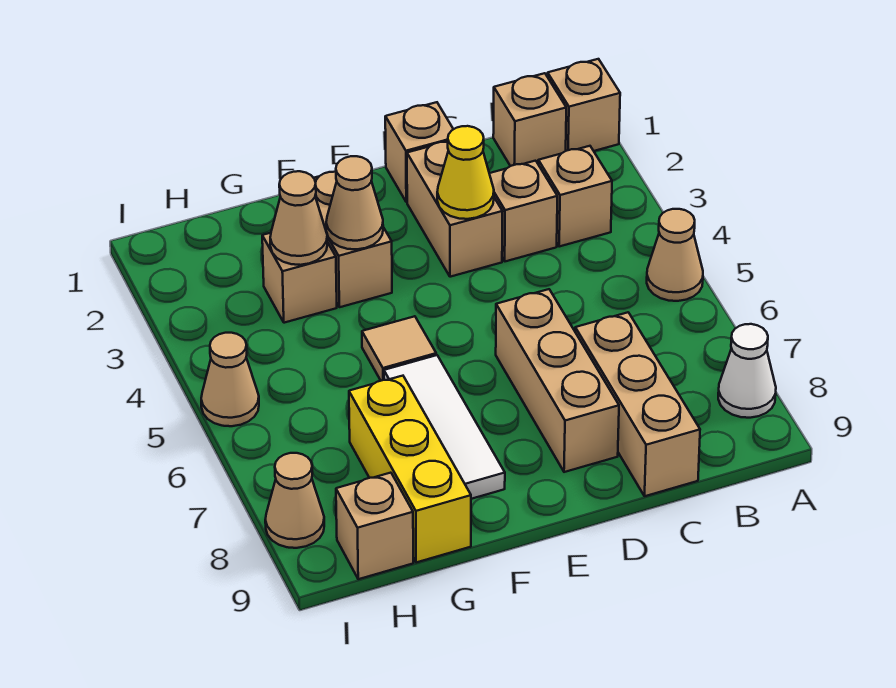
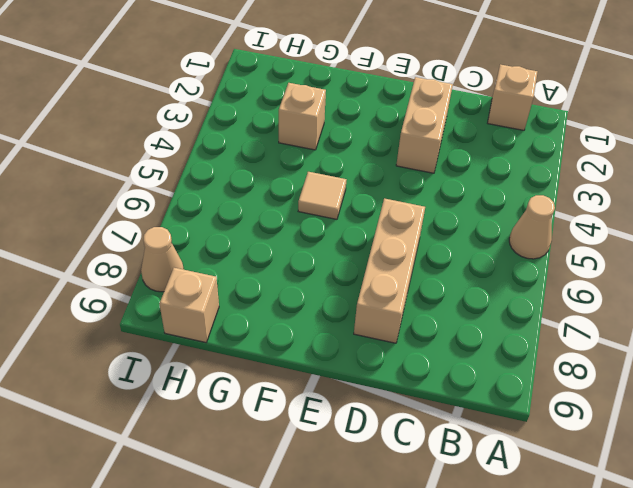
none -> tan 1x1 brick [548,59,620,151]
none -> white 1x1 cone [718,324,776,418]
none -> tan 1x1 brick [538,146,612,246]

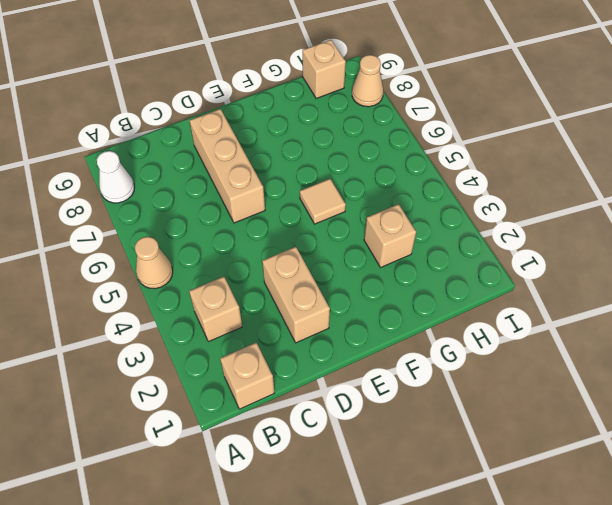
none -> tan 1x1 brick [548,59,620,151]
none -> tan 1x1 brick [489,161,557,261]
none -> tan 1x3 brick [575,312,700,496]

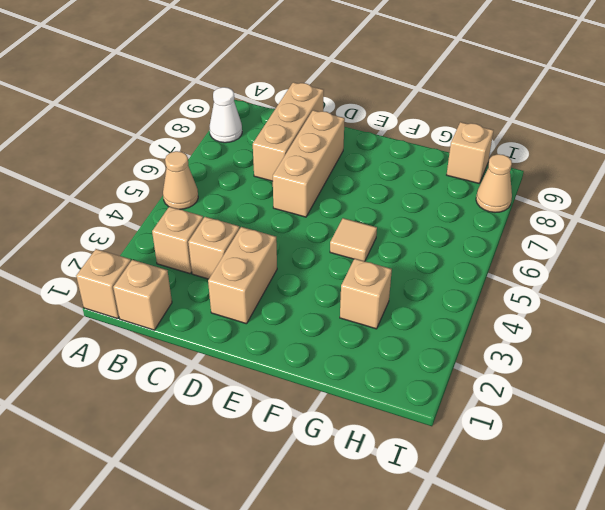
none -> tan 1x1 brick [385,102,453,202]
none -> tan 1x2 brick [314,172,392,307]
none -> white 1x3 tile [384,355,505,499]

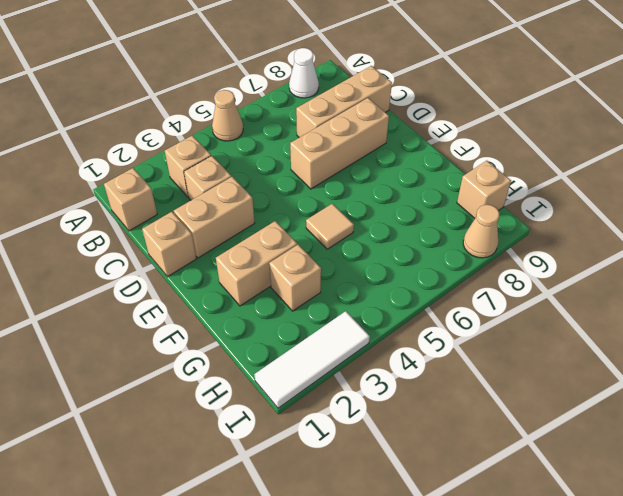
white 1x3 tile [255,311,370,408] -> white 1x3 tile moved to [384,355,505,499]
none -> tan 1x1 brick [548,59,620,151]
none -> yellow 1x3 brick [349,376,471,563]
none -> tan 1x1 cone [201,333,259,426]

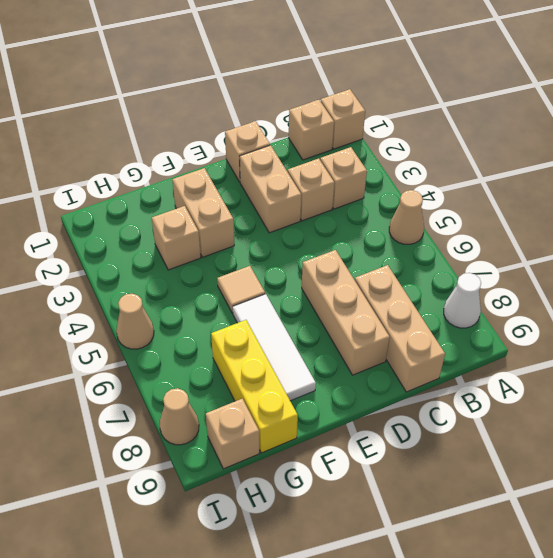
none -> yellow 1x1 cone [437,126,494,219]
none -> tan 1x1 cone [326,156,383,249]
none -> tan 1x1 cone [270,171,327,265]

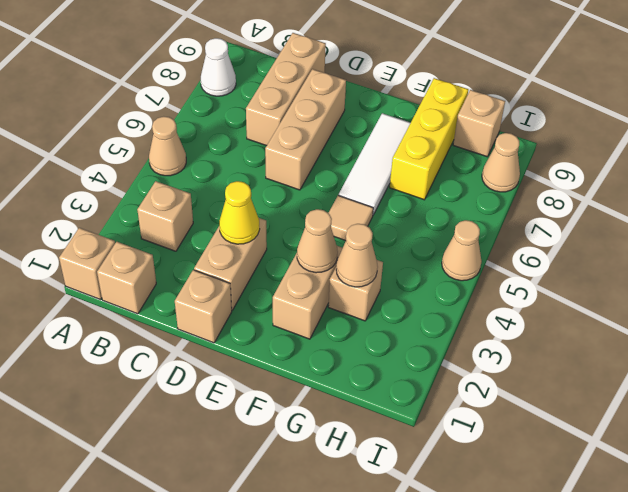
none -> tan 1x1 brick [489,161,557,261]

